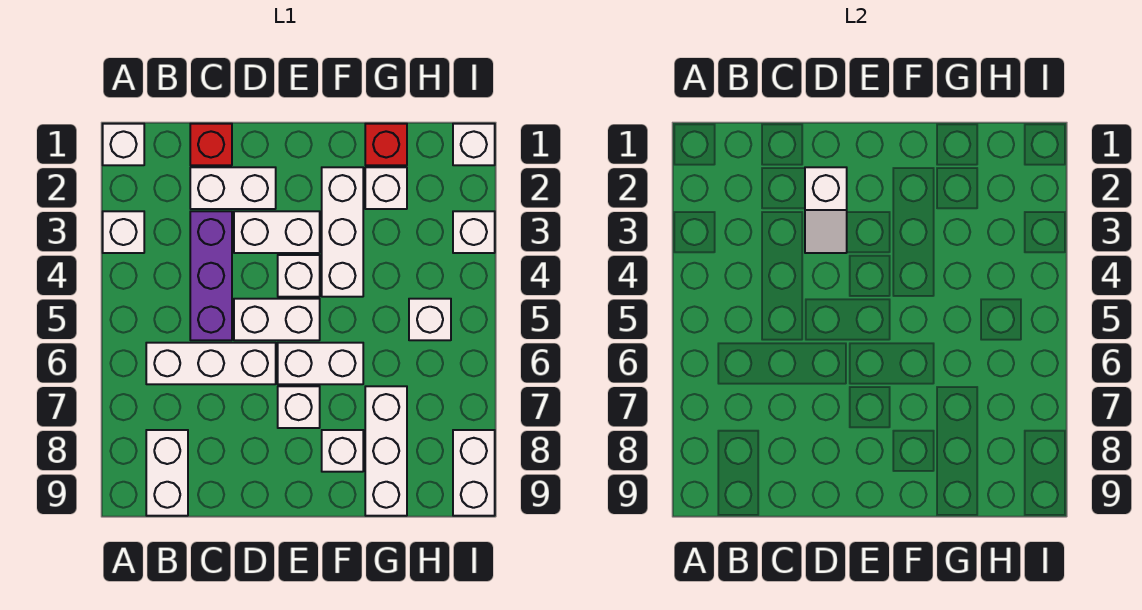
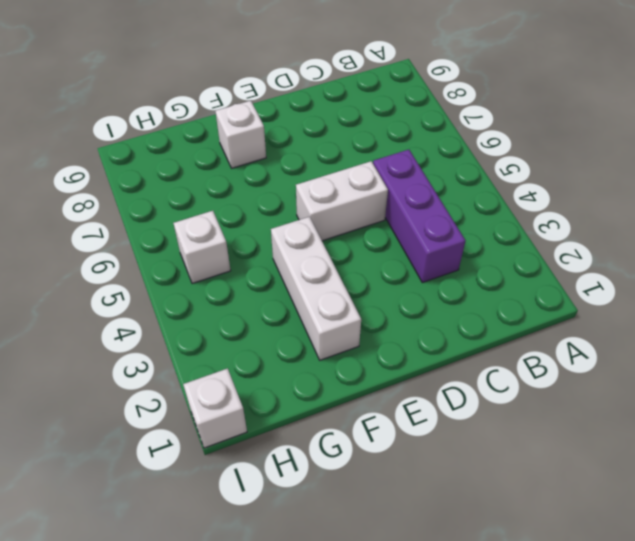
none -> white 1x1 brick [103,124,144,165]
none -> white 1x1 brick [103,211,144,253]
none -> white 1x3 brick [146,343,276,384]

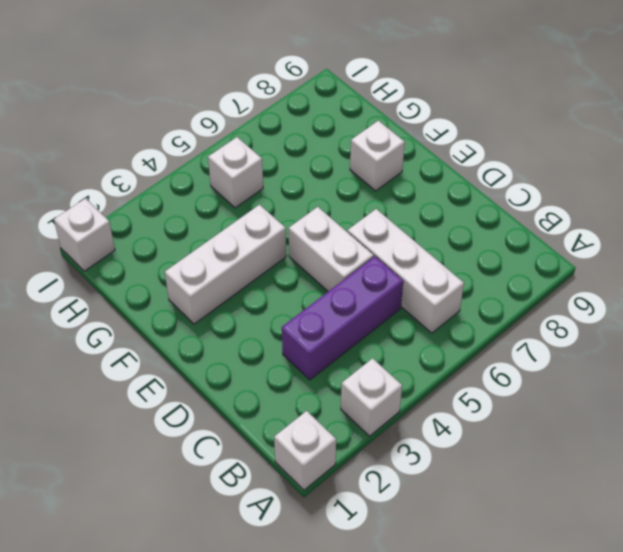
none -> white 1x2 brick [146,430,188,516]
none -> red 1x1 brick [190,124,232,165]
none -> white 1x2 brick [190,167,276,209]

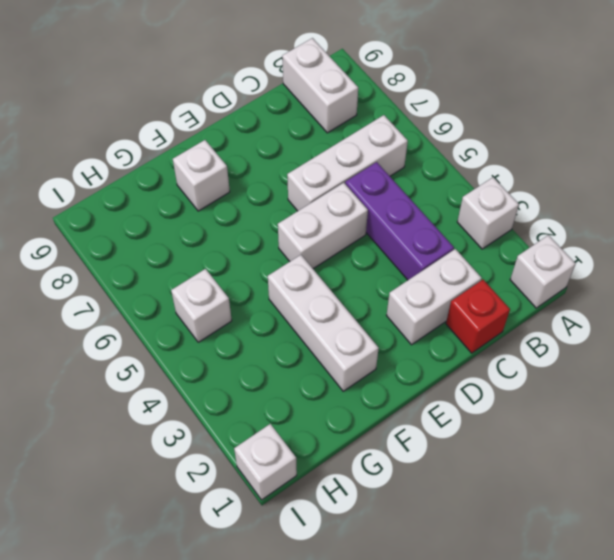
none -> white 1x2 brick [234,211,320,253]
none -> white 1x1 brick [278,255,320,297]
none -> white 1x2 brick [278,343,363,384]

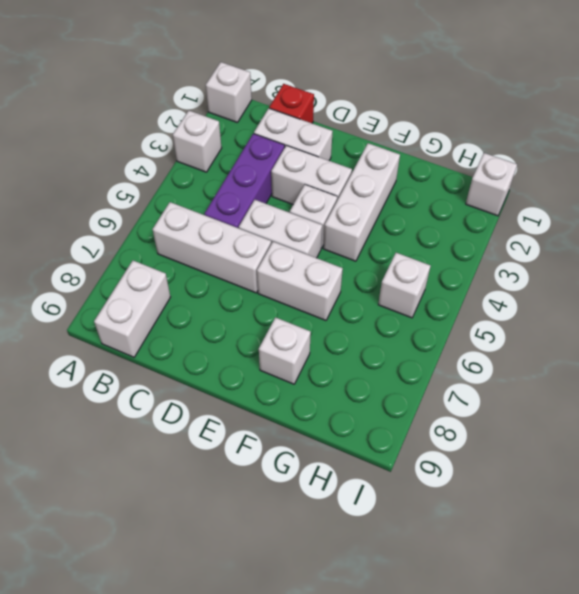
none -> white 1x1 brick [278,386,320,428]
none -> red 1x1 brick [365,124,407,165]
none -> white 1x1 brick [365,167,407,209]

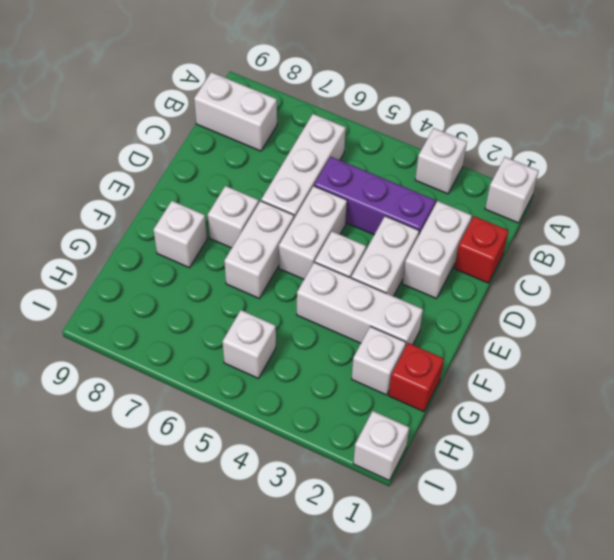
none -> white 1x3 brick [365,386,407,516]
none -> white 1x1 brick [453,211,495,253]
none -> white 1x2 brick [453,430,495,516]

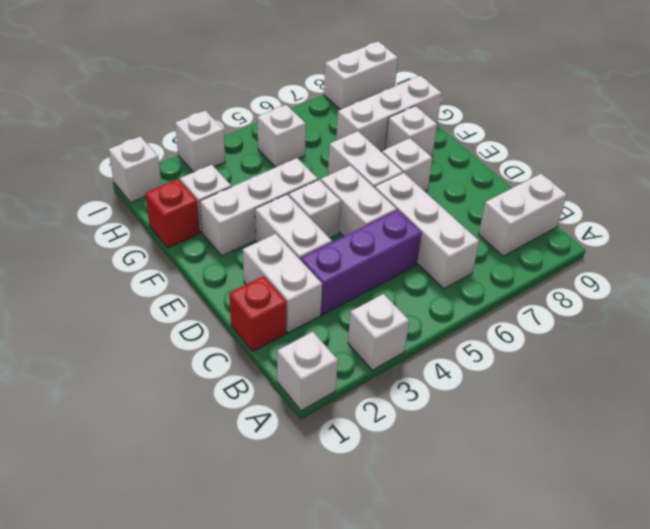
none -> white 1x2 slope [805,167,847,253]

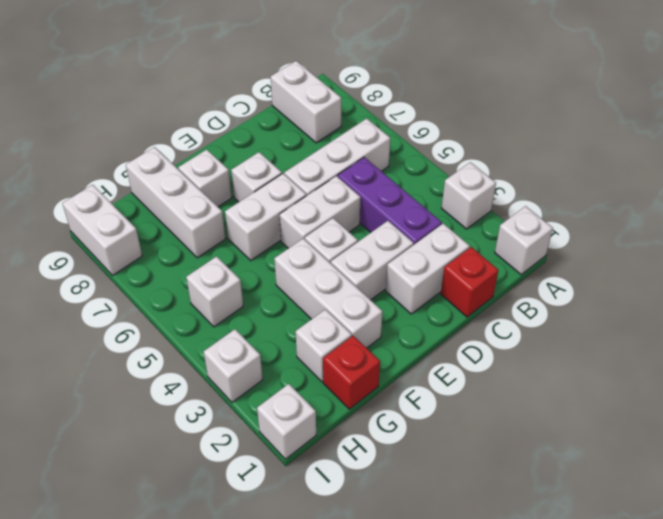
none -> white 1x2 slope [805,167,847,253]

